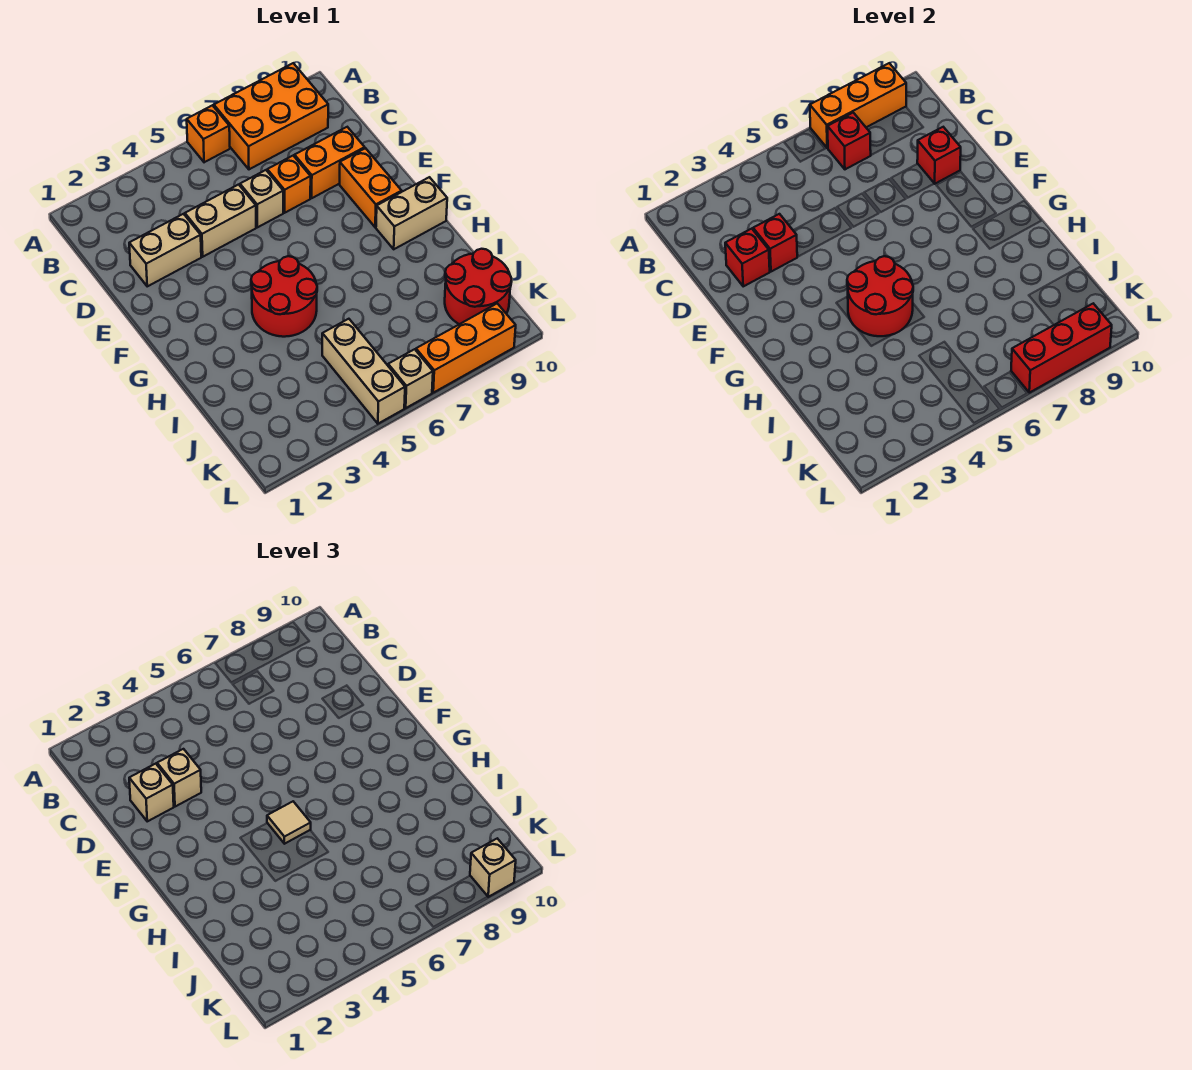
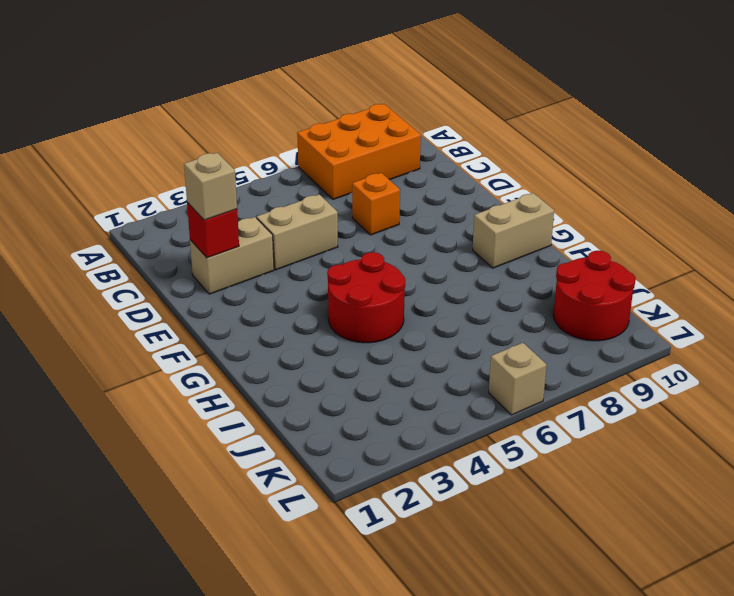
none -> orange 1x1 brick [187,105,230,162]
none -> tan 1x1 brick [240,170,283,227]
none -> orange 1x2 brick [295,127,365,198]

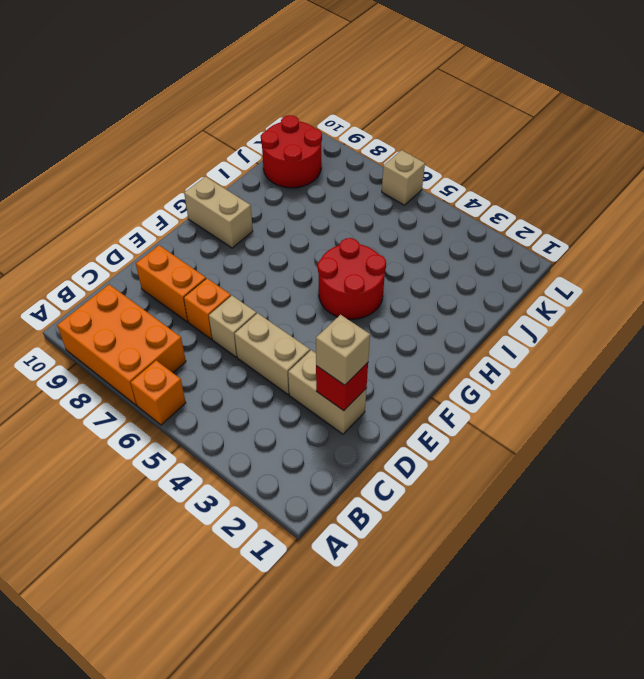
none -> orange 1x2 brick [340,148,402,227]
none -> tan 1x3 brick [322,319,405,424]
none -> orange 1x3 brick [416,304,516,393]

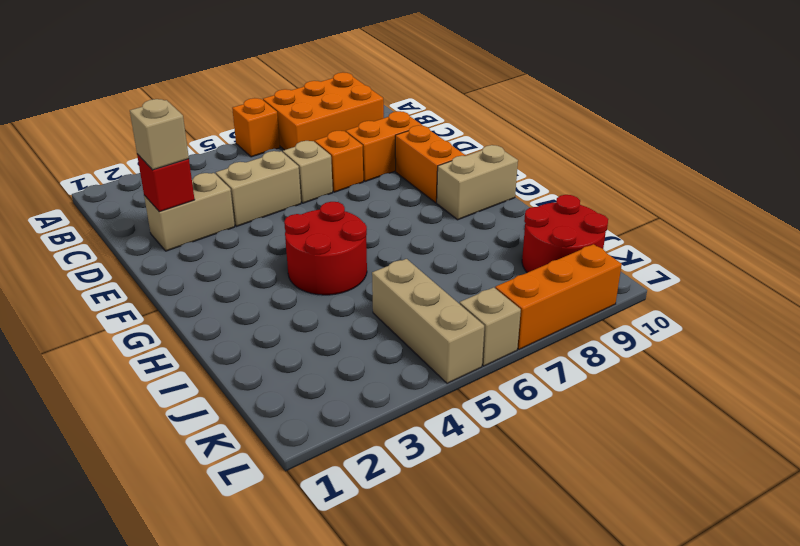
none -> orange 1x3 brick [810,63,906,148]
none -> red 1x1 brick [828,113,871,169]
none -> red 1x1 brick [753,214,797,272]

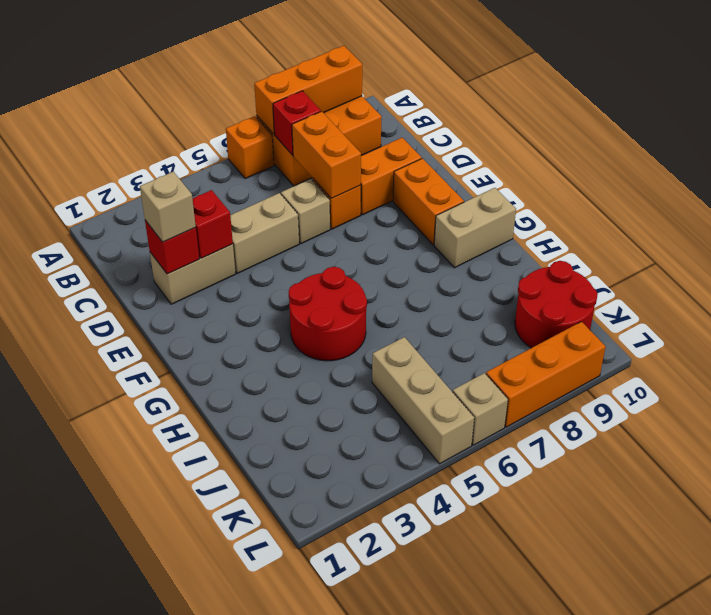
orange 1x2 brick [292,111,361,198] -> none
none -> red 1x1 brick [917,127,961,184]
none -> red 2x2 round brick [847,256,913,336]
none -> red 1x3 brick [1011,304,1112,393]

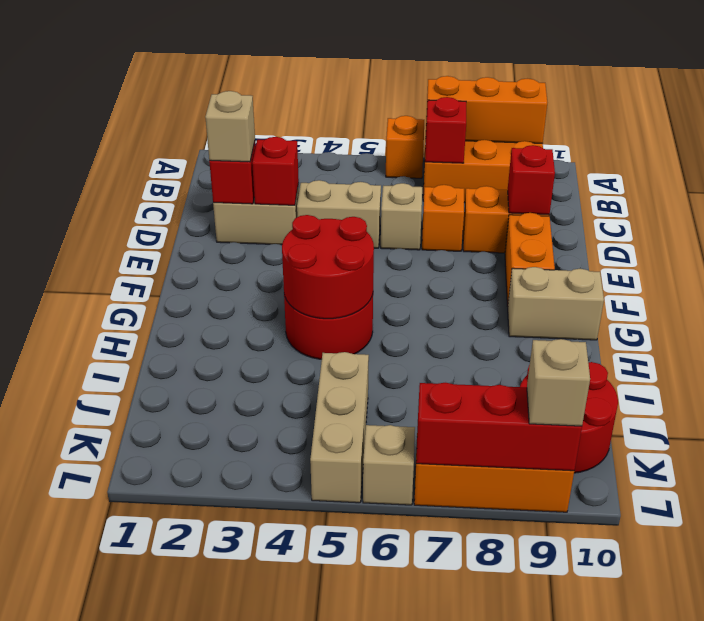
none -> tan 1x1 brick [157,749,201,807]
none -> tan 1x1 tile [267,802,311,844]

